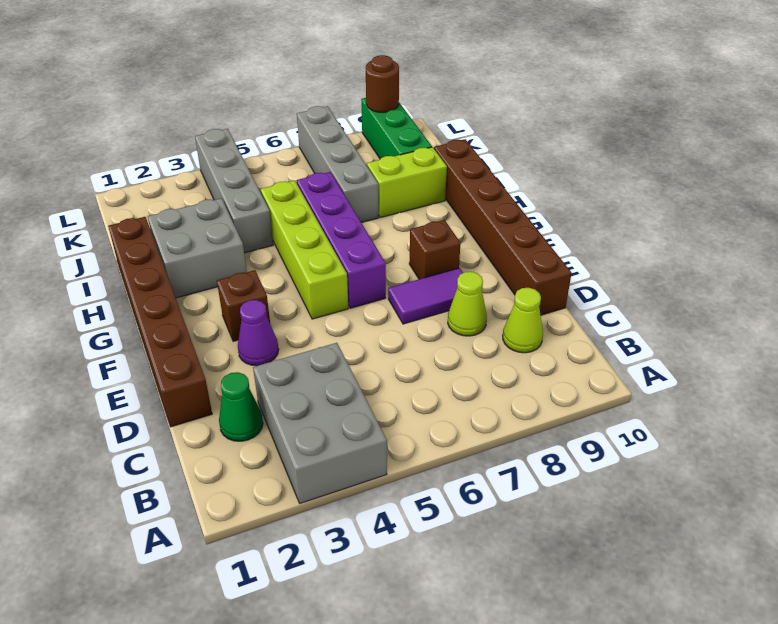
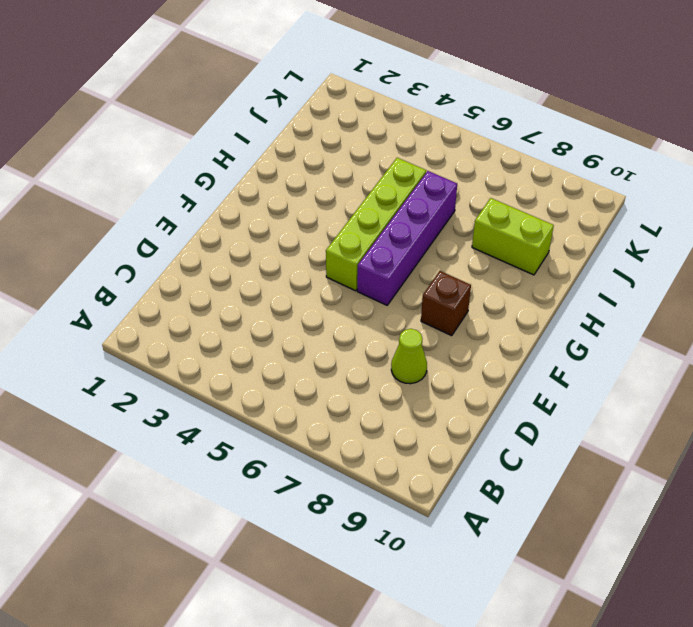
none -> grey 2x3 brick [253,343,387,503]
none -> green 1x1 cone [219,372,263,441]
none -> lime 1x1 cone [503,288,543,353]

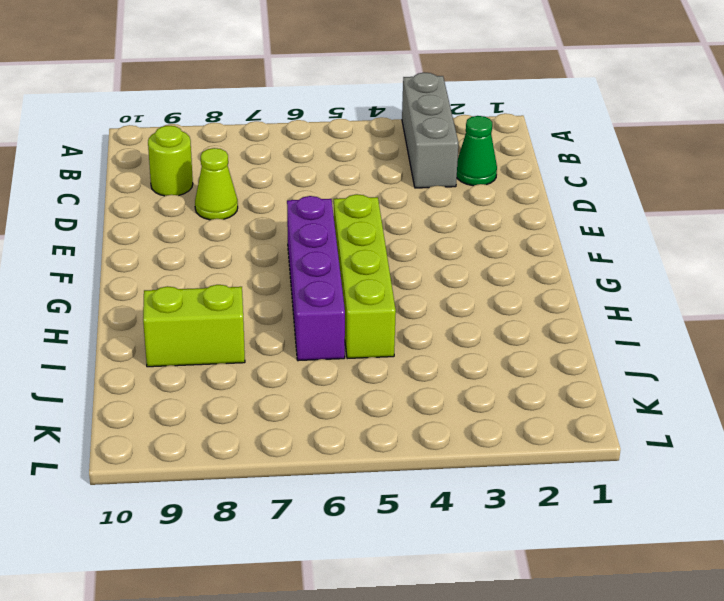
grey 1x3 brick [402,72,458,188] -> grey 2x3 brick [253,343,387,503]
lime 1x1 round brick [148,126,193,196] -> lime 1x1 cone [503,288,543,353]
none -> brown 1x6 brick [108,217,212,427]
none -> brown 1x6 brick [434,139,572,315]
none -> purple 1x1 cone [238,300,279,366]

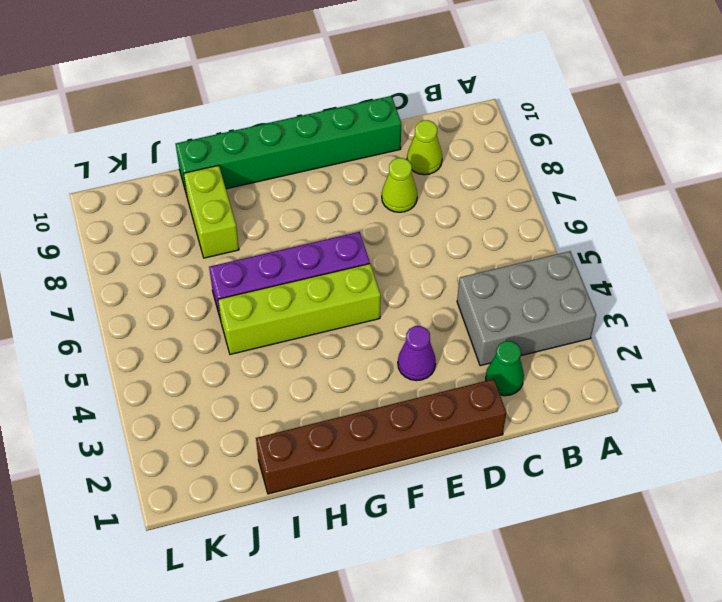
green 1x6 brick [176,96,401,195] -> brown 1x6 brick [434,139,572,315]
none -> purple 1x2 tile [388,268,463,324]
none -> brown 1x1 brick [217,270,270,341]
none -> brown 1x1 brick [409,220,461,279]

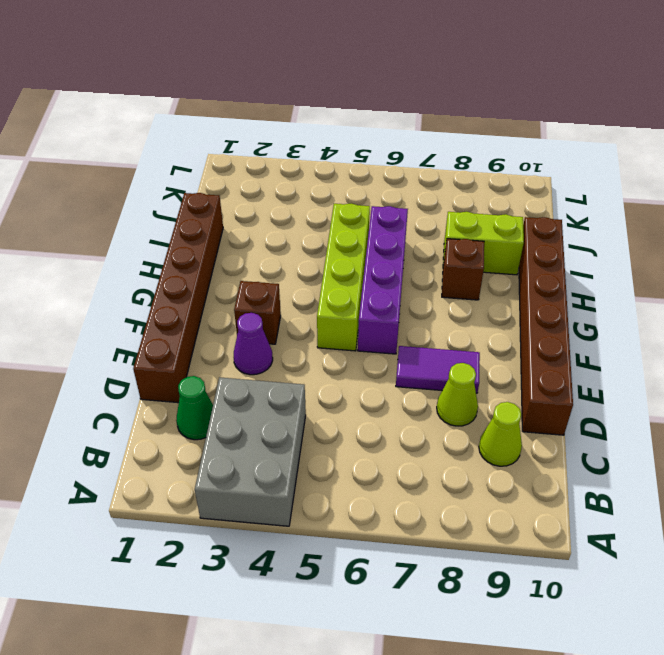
brown 1x1 brick [442,239,484,300] -> brown 1x1 brick moved to [409,220,461,279]
none -> grey 2x2 brick [148,198,247,298]
none -> grey 1x4 brick [195,129,273,253]
none -> grey 1x4 brick [297,106,378,223]

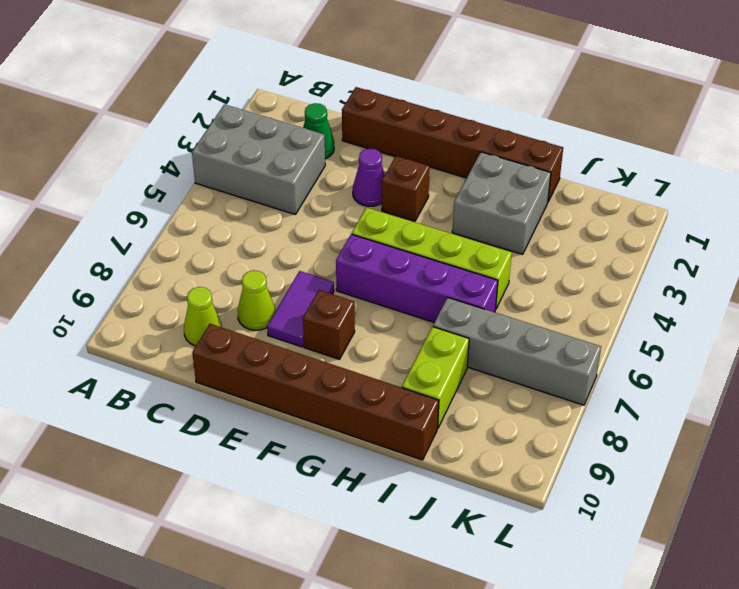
none -> grey 1x4 brick [195,129,273,253]
none -> green 1x3 brick [361,98,432,159]
none -> brown 1x1 round brick [366,55,399,112]

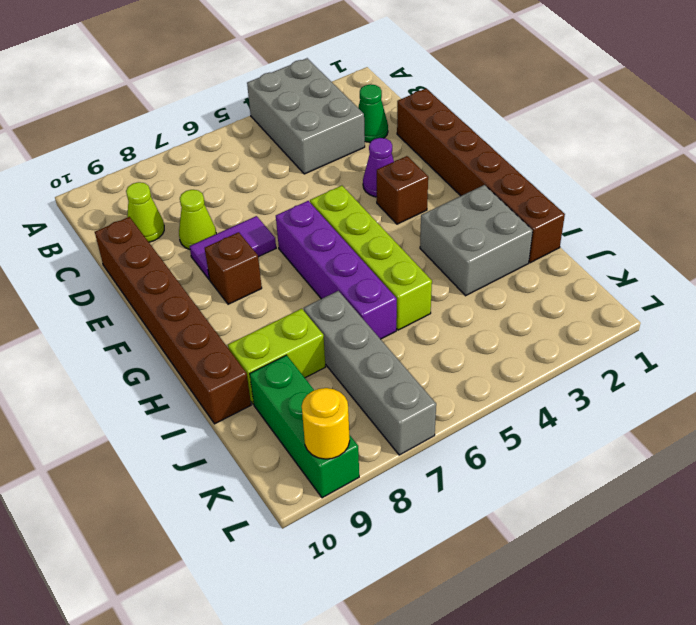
yellow 1x1 round brick [302,388,350,459] -> brown 1x1 round brick [366,55,399,112]
none -> grey 1x4 brick [195,129,273,253]

